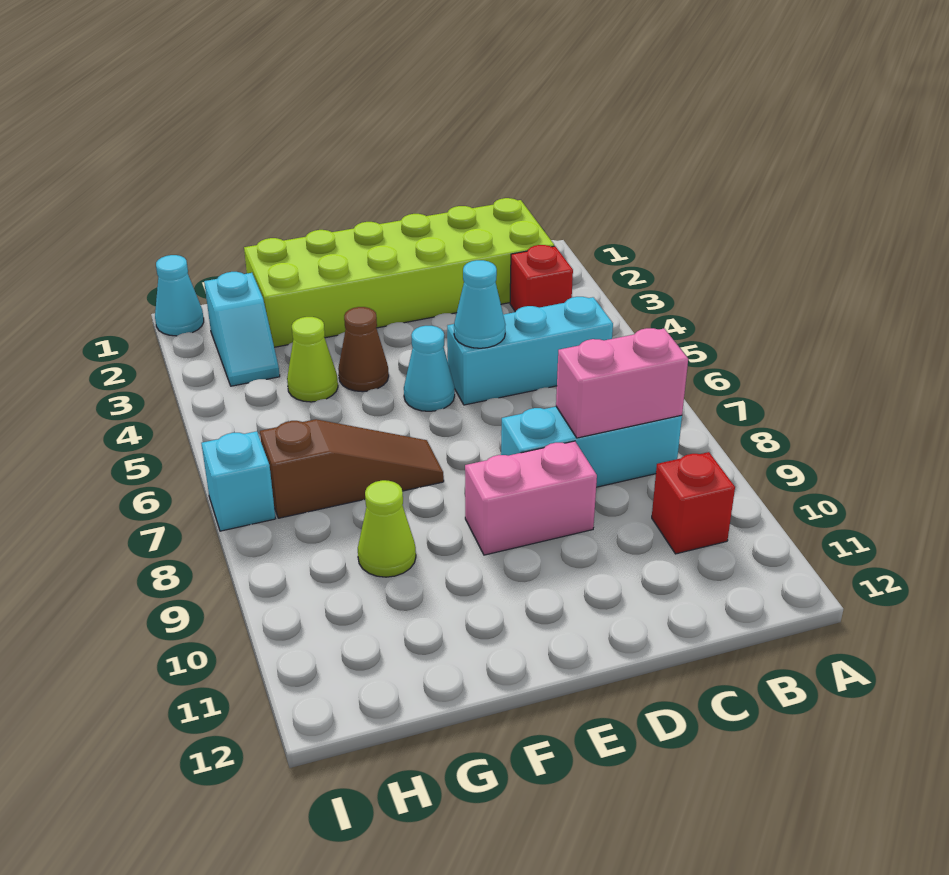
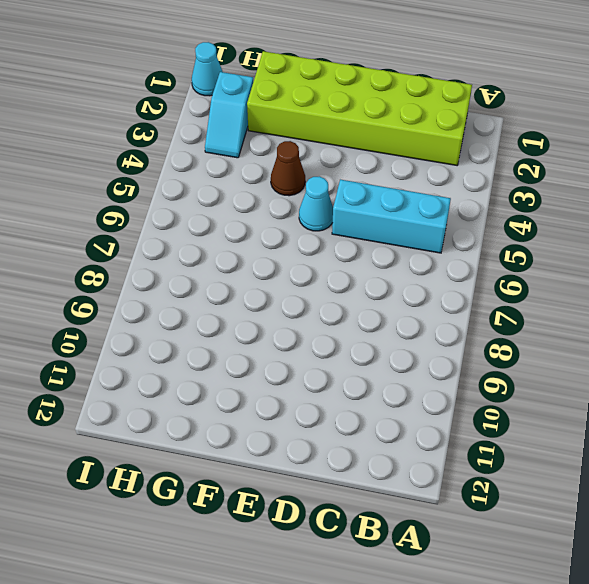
none -> red 1x1 brick [510,245,573,311]
none -> cyan 1x3 brick [501,407,682,487]
none -> red 1x1 brick [652,452,735,554]

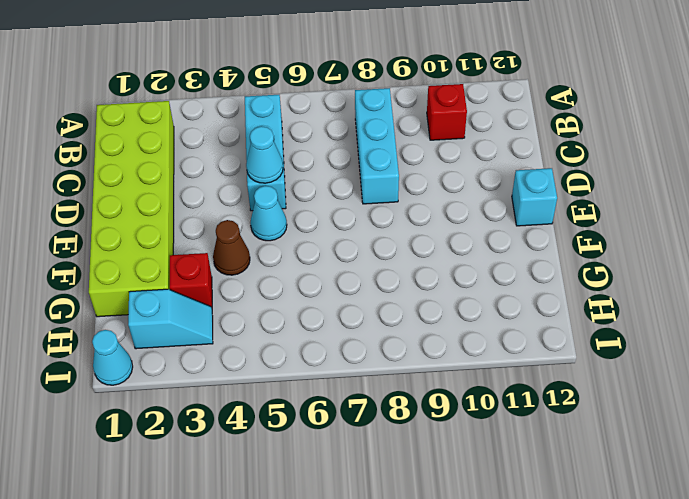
cyan 1x1 brick [512,168,557,226] -> cyan 1x1 brick moved to [201,431,275,531]
red 1x1 brick [170,253,212,307] -> red 1x1 brick moved to [510,245,573,311]
none -> pink 1x2 brick [465,441,597,555]
none -> brown 1x3 slope [260,419,444,518]
none -> lime 1x1 cone [287,317,338,402]

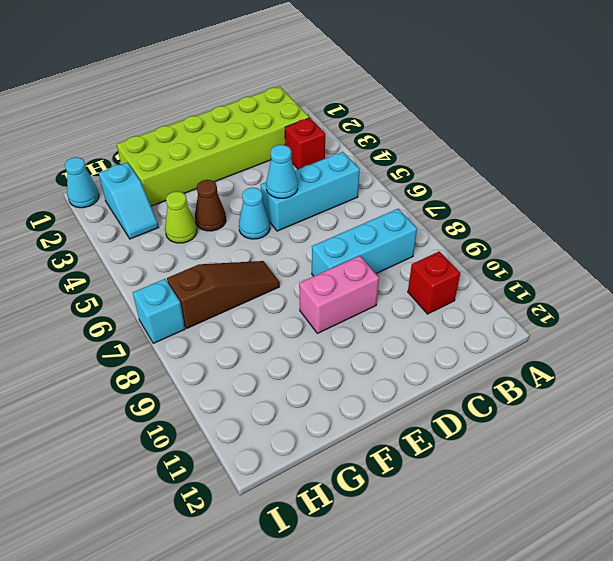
none -> lime 1x1 cone [358,480,416,577]
none -> pink 1x2 brick [556,328,688,438]

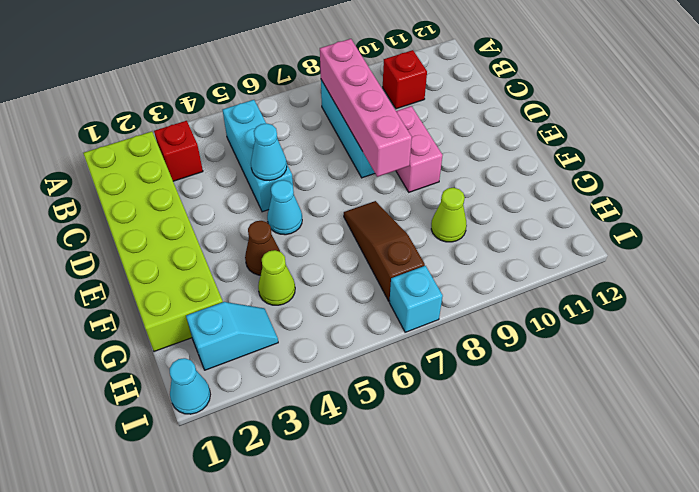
pink 1x4 brick [320,39,412,177] -> pink 1x2 brick [556,328,688,438]

